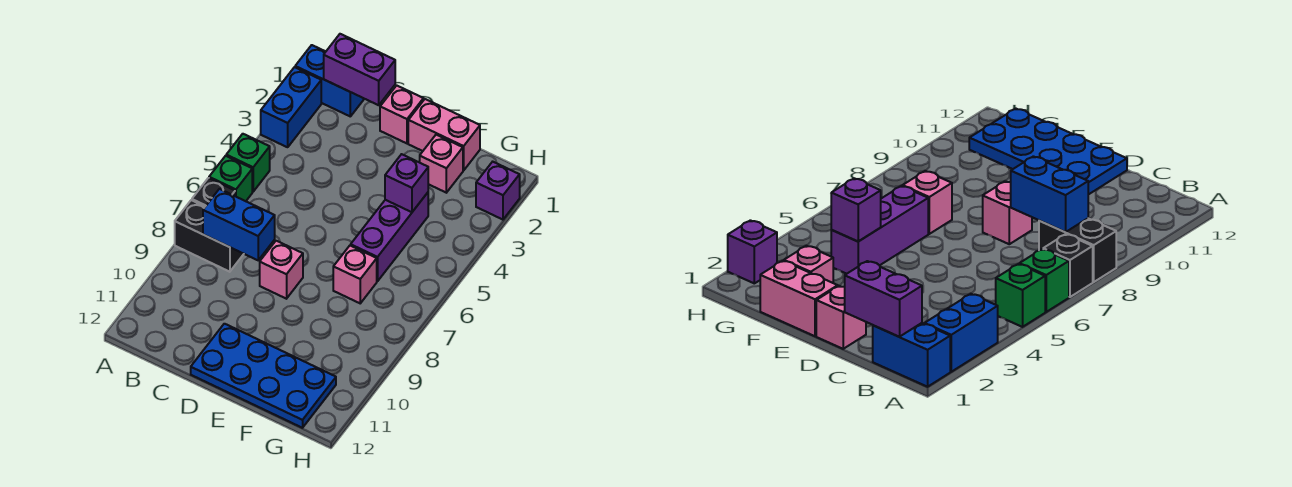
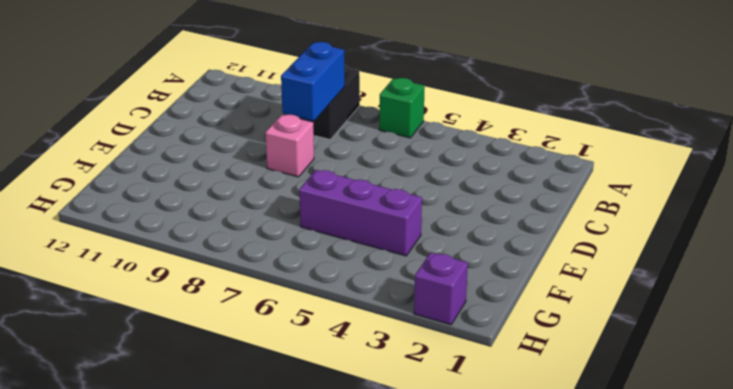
none -> blue 1x2 brick [295,45,364,116]
none -> blue 1x2 brick [261,67,321,147]
none -> green 1x1 brick [226,134,270,192]

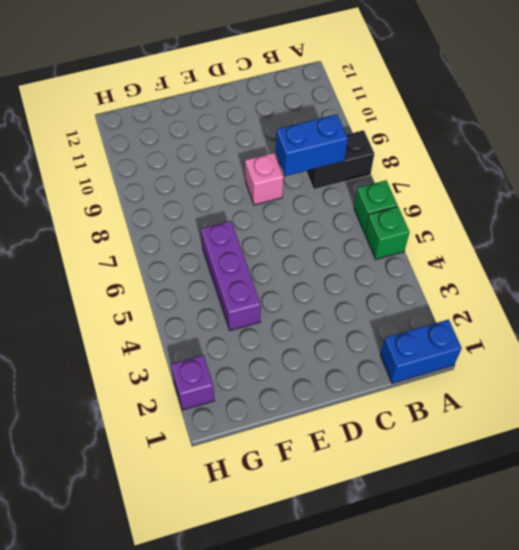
none -> blue 1x2 brick [261,67,321,147]
none -> black 1x1 brick [192,178,235,207]
none -> pink 1x1 brick [380,85,424,143]

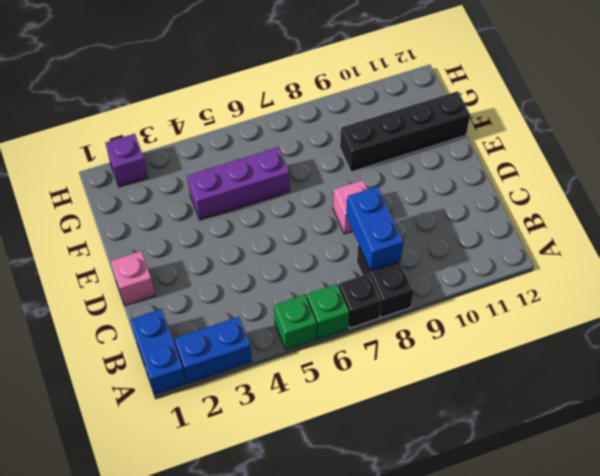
black 1x4 brick [340,91,470,172] -> blue 2x4 plate [191,324,336,428]
none -> pink 1x2 brick [408,99,480,170]
none -> pink 1x1 brick [420,135,463,193]
none -> pink 1x1 brick [333,245,377,303]

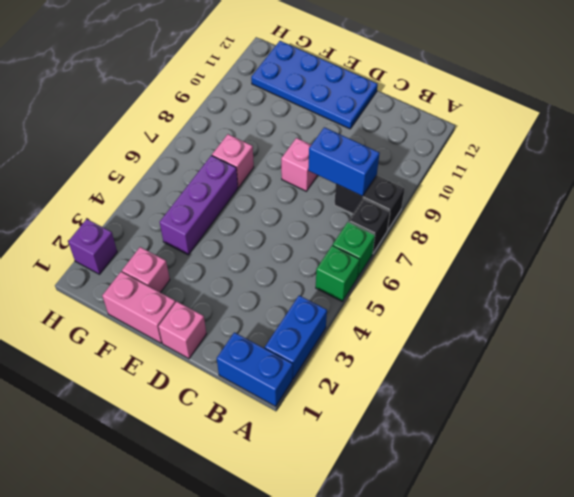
none -> purple 1x2 brick [324,34,395,105]
none -> purple 1x1 brick [385,154,428,212]

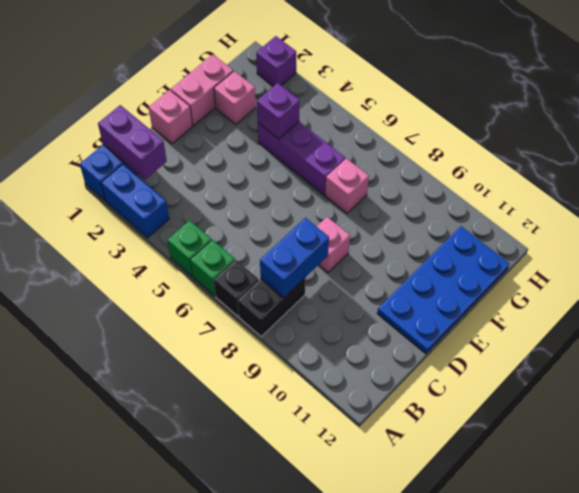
purple 1x2 brick [98,105,167,180] -> purple 1x2 brick turned to [324,34,395,105]

